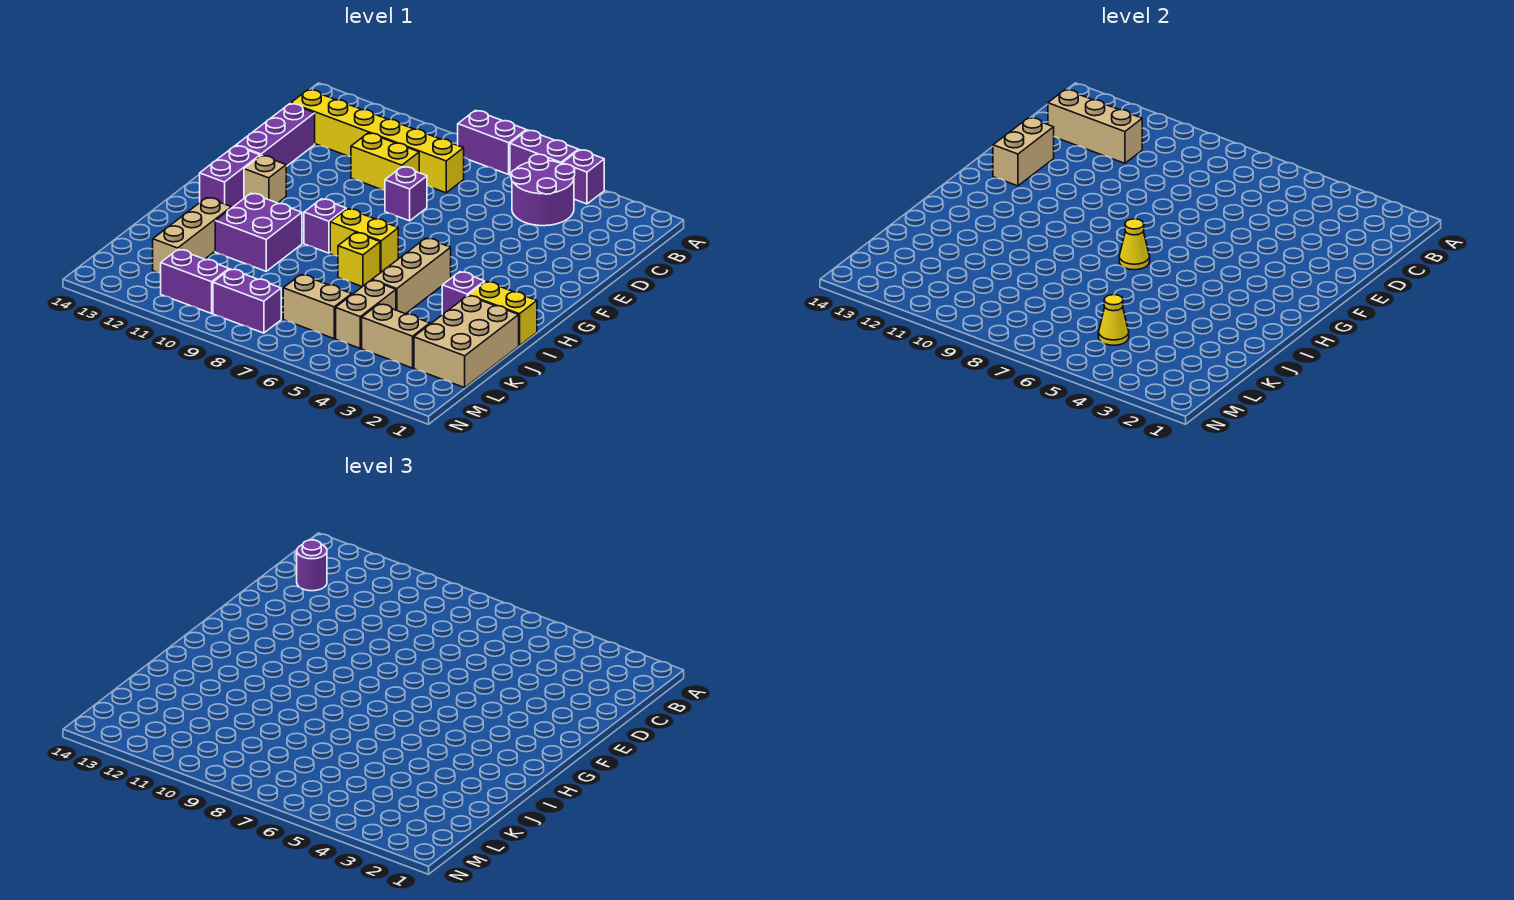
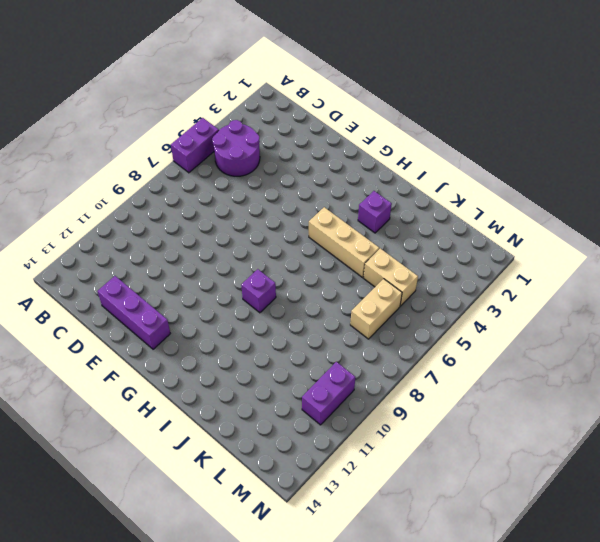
none -> purple 1x1 brick [562,150,604,204]
none -> purple 1x2 brick [458,110,526,174]
none -> yellow 1x6 brick [291,90,464,193]

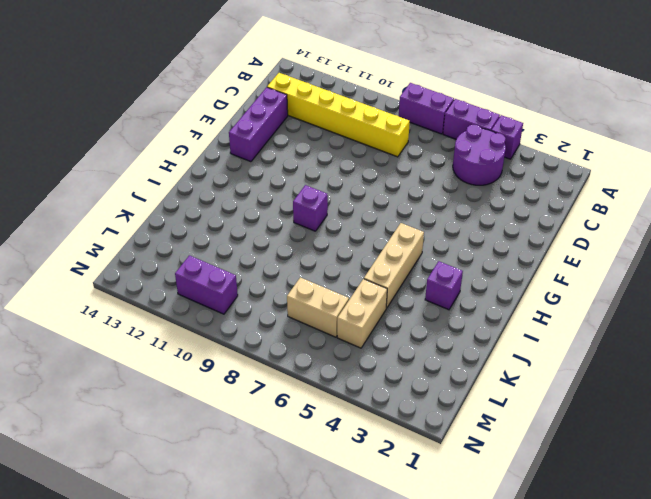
none -> yellow 1x2 brick [351,133,419,190]
none -> purple 1x1 brick [385,167,427,221]
none -> tan 1x1 brick [244,155,286,203]

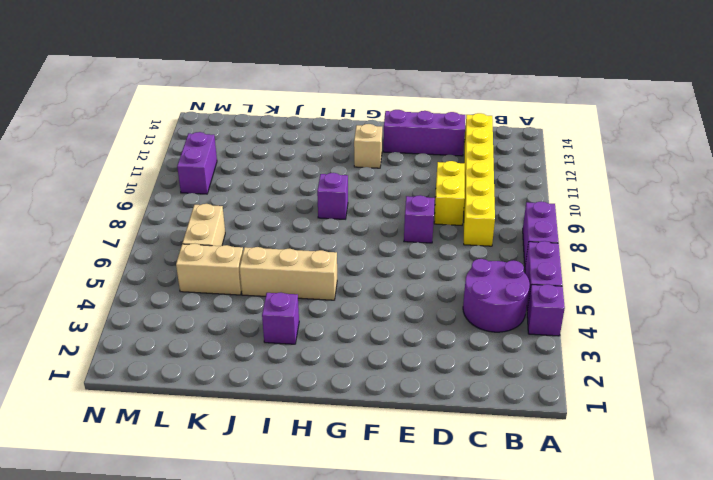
none -> purple 1x2 brick [200,146,260,208]
none -> yellow 1x2 brick [330,209,398,273]
none -> yellow 1x2 brick [469,282,537,346]

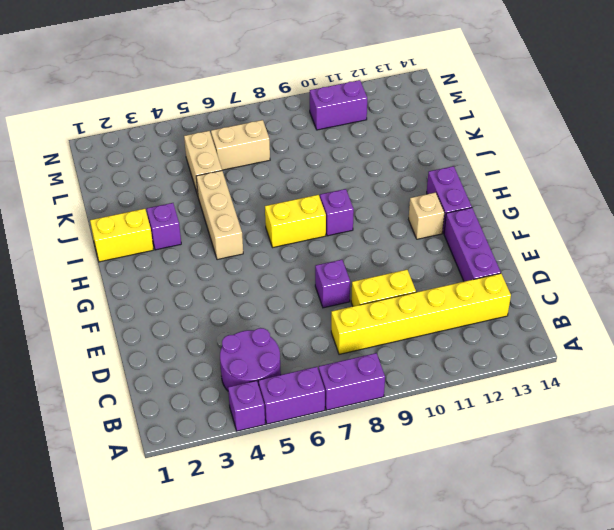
none -> yellow 1x1 brick [338,233,380,287]
none -> purple 2x2 brick [215,193,302,271]
none -> tan 2x3 brick [414,295,519,388]

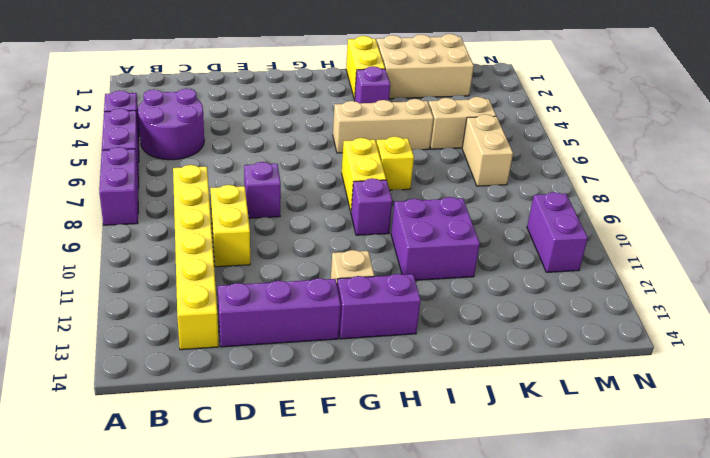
none -> tan 1x3 brick [153,198,231,273]
none -> tan 1x2 brick [362,304,430,368]
none -> purple 1x2 brick [213,269,281,333]

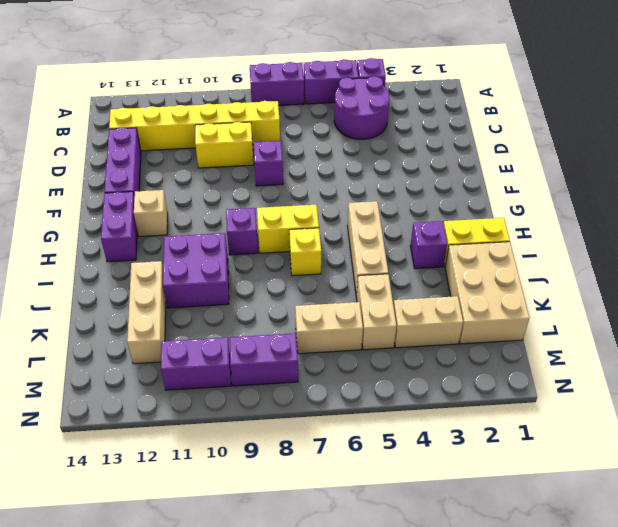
none -> tan 1x3 brick [1048,90,1142,163]
none -> tan 1x2 brick [993,118,1054,186]
none -> yellow 1x1 cone [1119,219,1150,270]

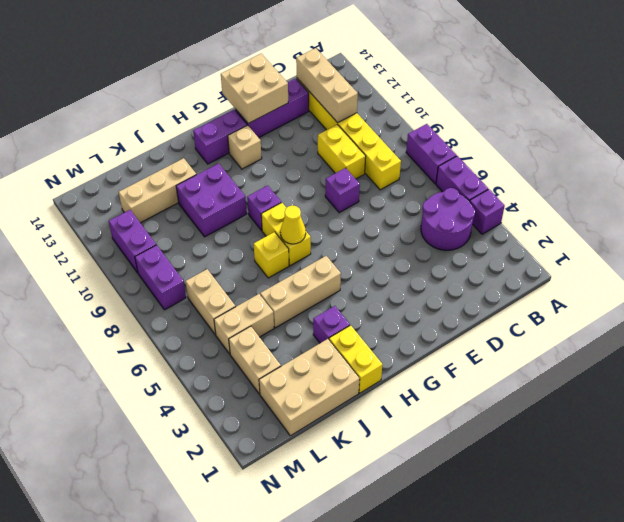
tan 2x2 brick [221,54,288,123] -> tan 1x2 brick [993,118,1054,186]
none -> yellow 1x1 cone [1098,294,1129,345]
none -> purple 1x1 round brick [297,540,327,591]

